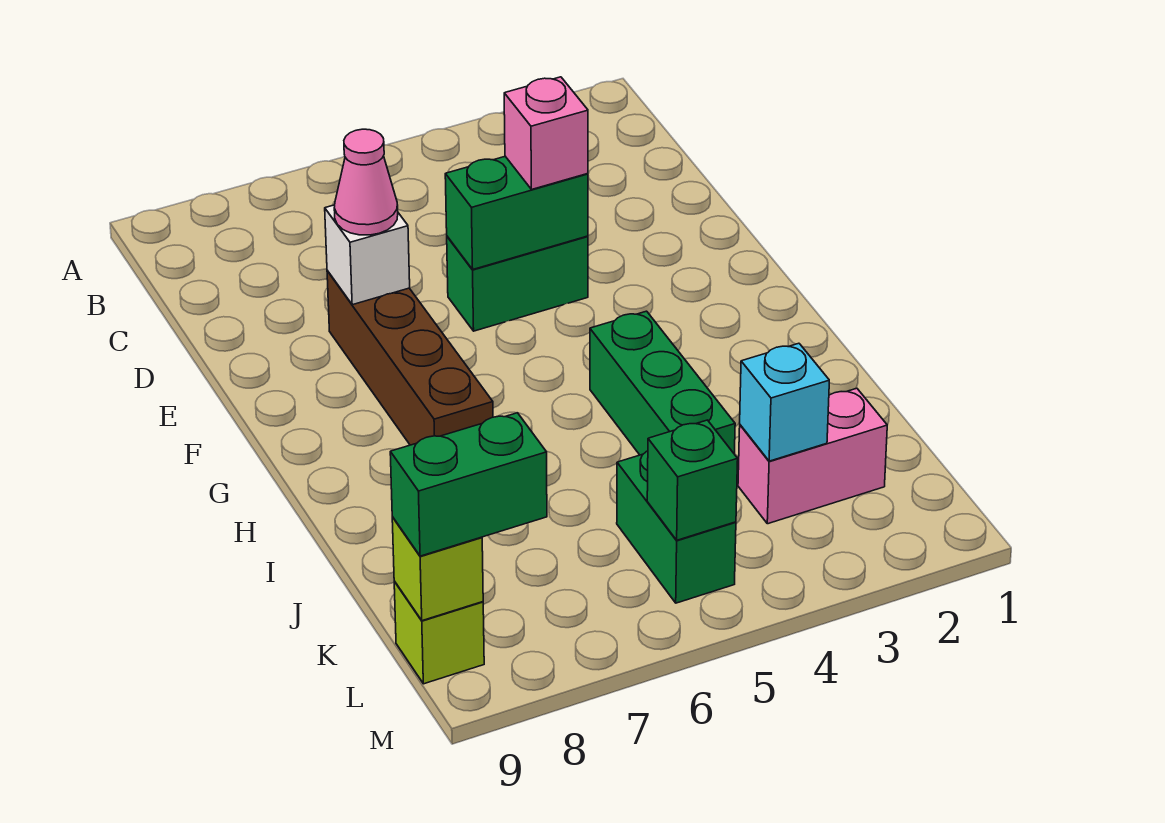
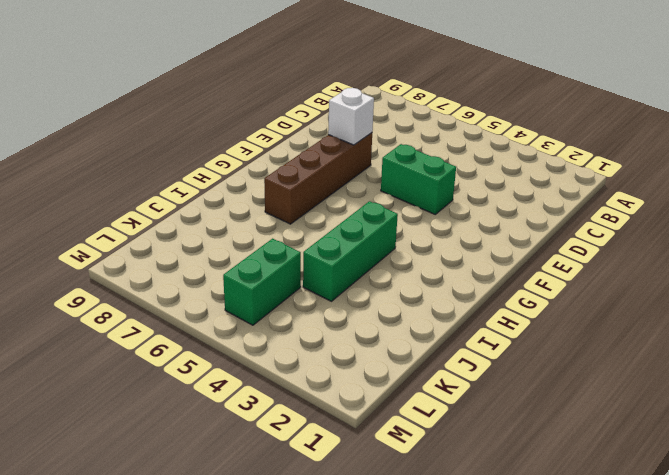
none -> pink 1x2 brick [738,388,887,524]
none -> lime 1x1 brick [394,581,484,684]
none -> green 1x2 brick [445,156,588,270]

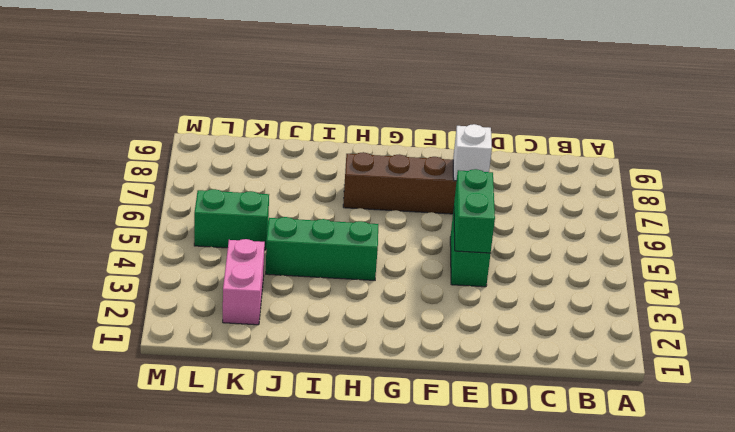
none -> lime 1x1 brick [394,581,484,684]
none -> cyan 1x1 brick [740,343,829,461]
none -> green 1x1 brick [647,420,738,540]

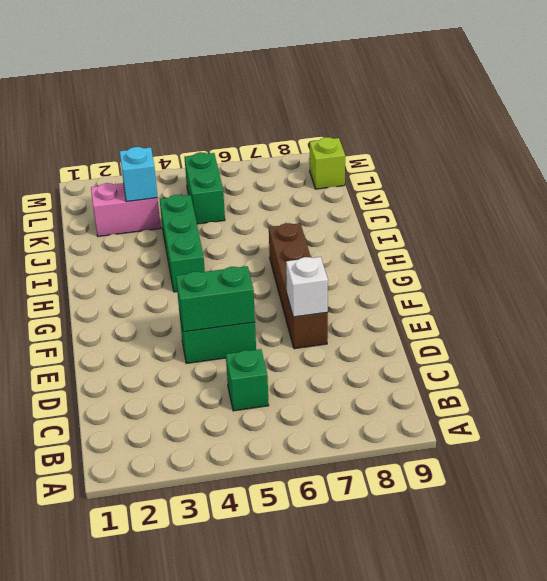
green 1x1 brick [226,349,269,411] -> green 1x1 brick moved to [647,420,738,540]
none -> lime 1x1 brick [392,517,483,621]
none -> pink 1x1 brick [504,77,588,190]
none -> pink 1x1 cone [334,129,398,235]

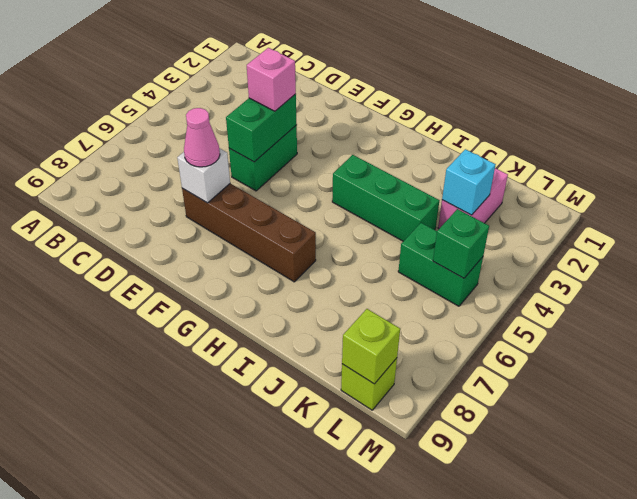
none -> green 1x2 brick [390,413,547,556]

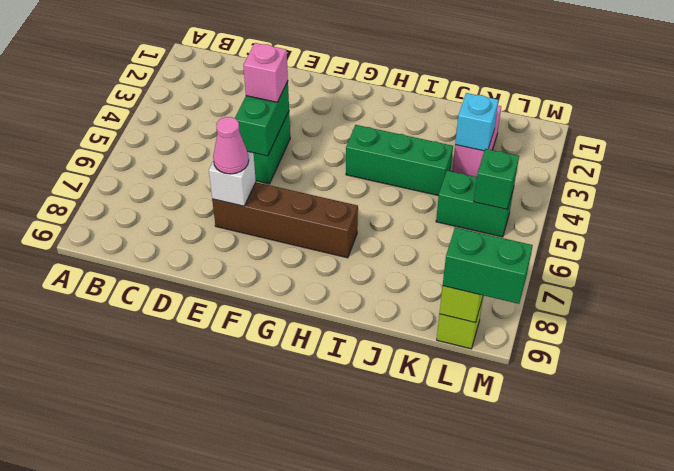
green 1x2 brick [443,227,533,304] -> green 1x2 brick turned to [390,413,547,556]

